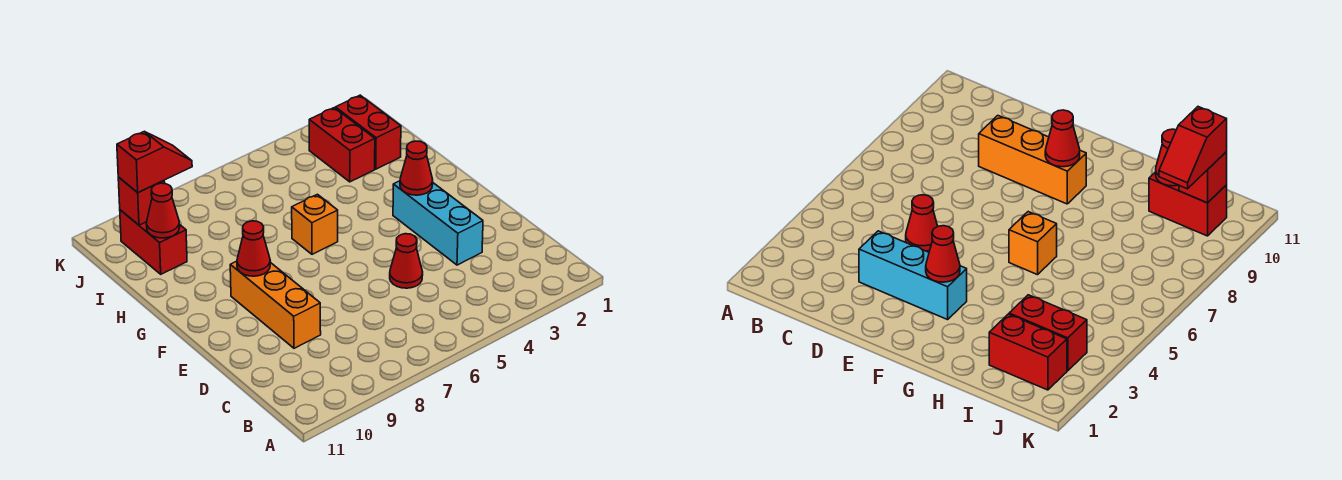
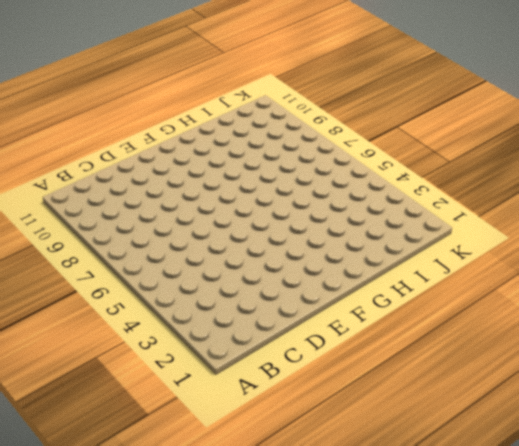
none -> cyan 1x3 brick [393,181,483,265]
none -> red 1x1 cone [390,234,423,288]
none -> orange 1x3 brick [230,261,321,348]

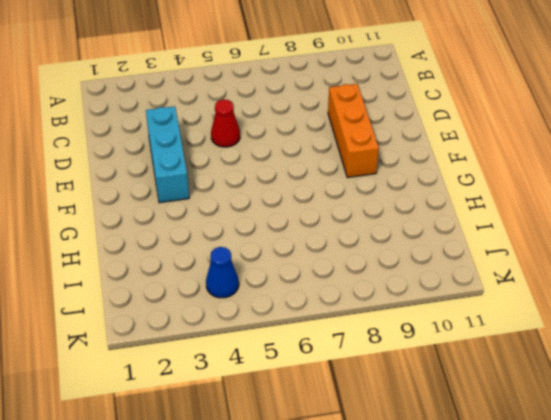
blue 1x1 cone [206,247,239,298] -> none
none -> orange 1x1 brick [292,194,338,254]
none -> red 1x2 brick [335,95,401,169]
none -> red 1x2 brick [309,108,375,182]

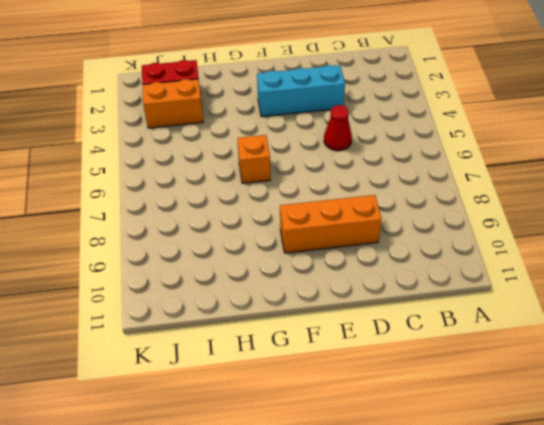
orange 1x2 brick [142,79,203,128] -> red 1x2 brick [309,108,375,182]
none -> red 1x2 brick [120,210,187,274]
none -> red 1x1 cone [400,141,433,195]
none -> red 1x1 cone [237,221,270,276]

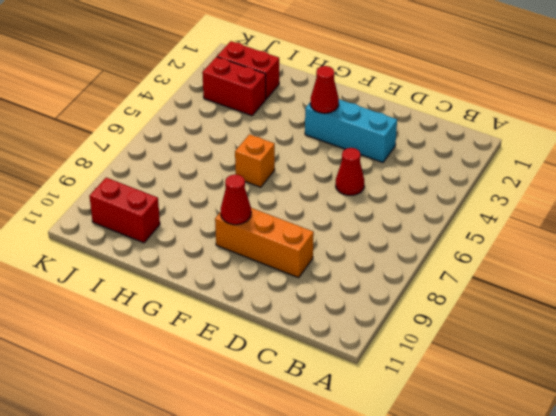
none -> red 1x1 cone [146,183,180,238]
none -> red 1x1 brick [118,177,165,225]
none -> red 1x2 slope [117,131,192,193]

